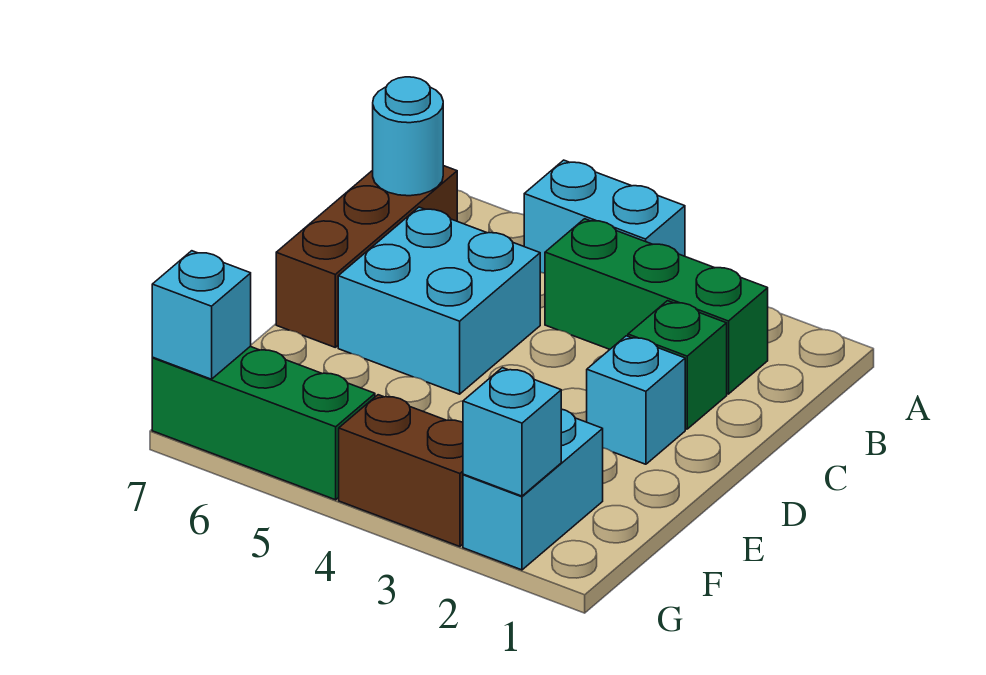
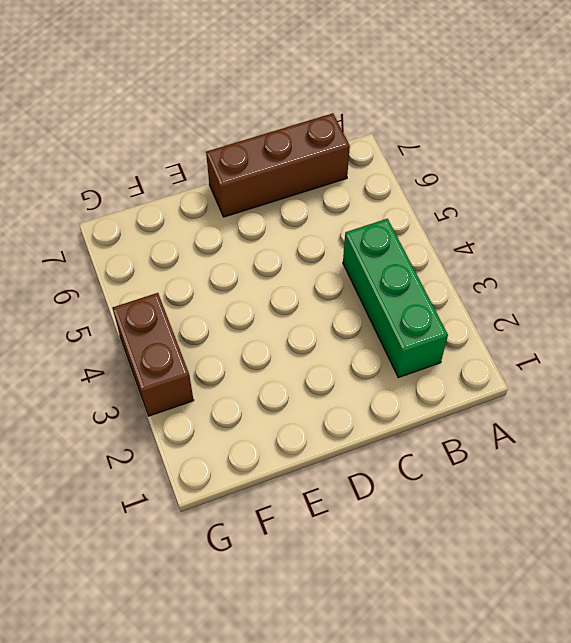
none -> cyan 1x2 brick [524,160,685,273]
none -> green 1x1 brick [628,301,727,429]
none -> cyan 2x2 brick [338,207,540,394]

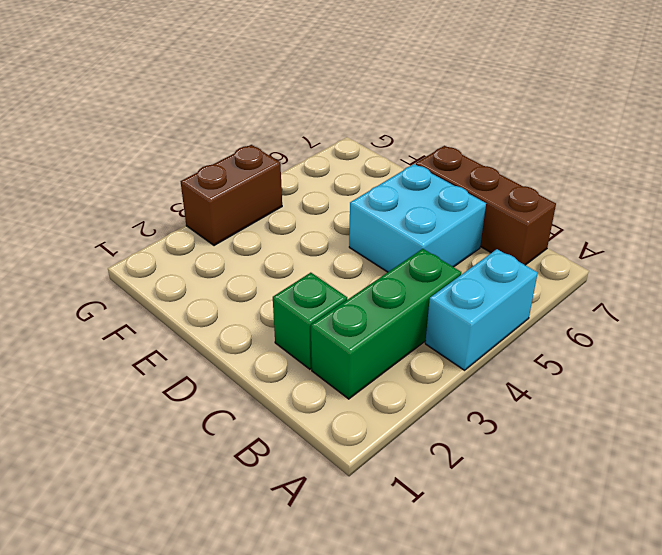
none -> cyan 1x1 brick [587,336,685,464]
none -> cyan 1x2 brick [463,409,603,570]
none -> green 1x3 brick [152,346,375,500]

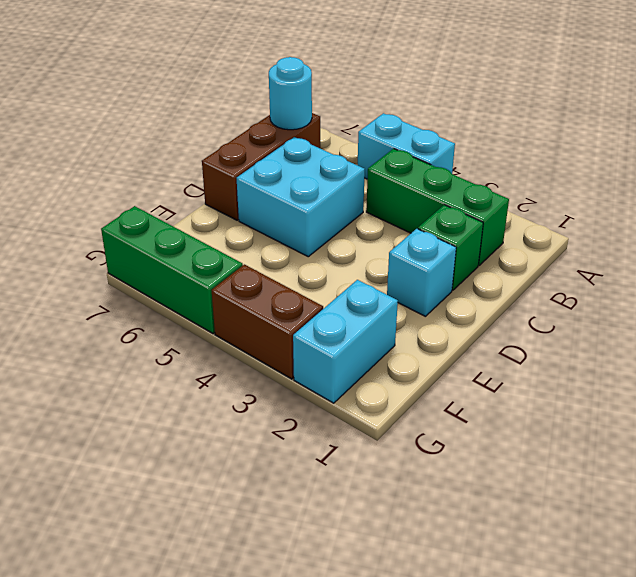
none -> cyan 1x1 brick [463,368,561,496]
none -> cyan 1x1 brick [152,251,251,379]

